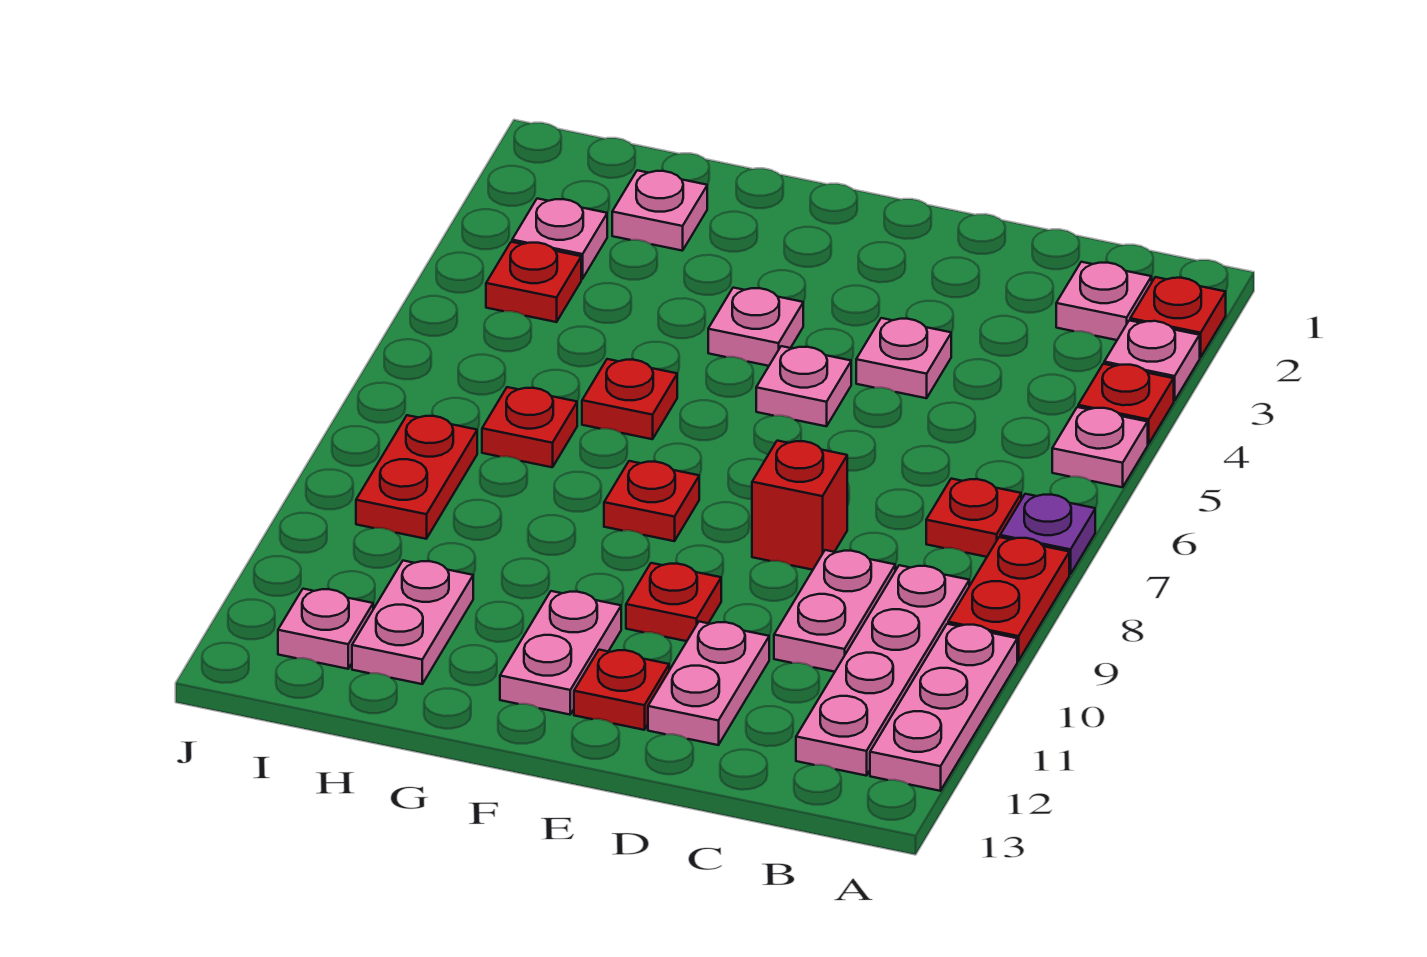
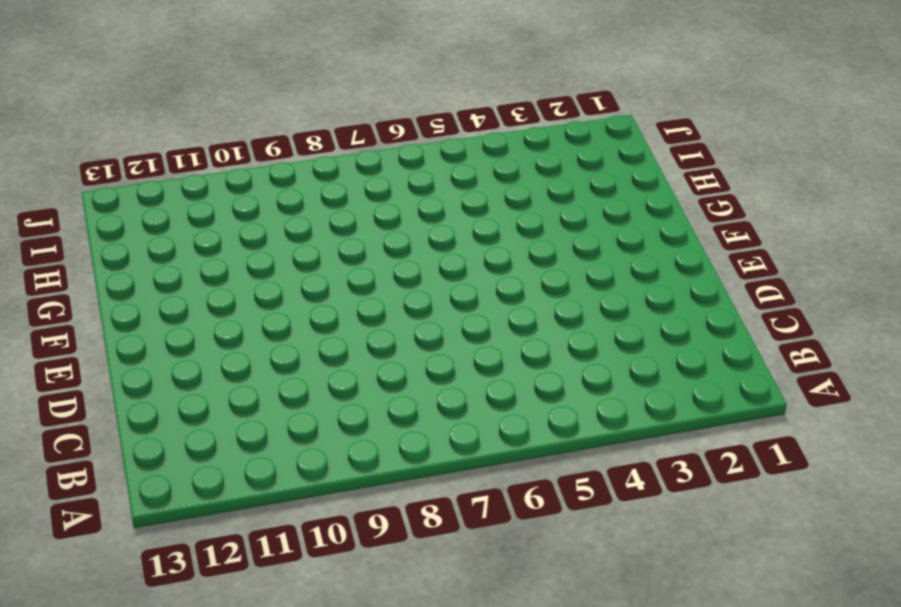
none -> red 1x1 plate [1130,277,1226,357]
none -> pink 1x1 plate [1104,320,1200,401]
none -> red 1x1 plate [1078,364,1174,444]

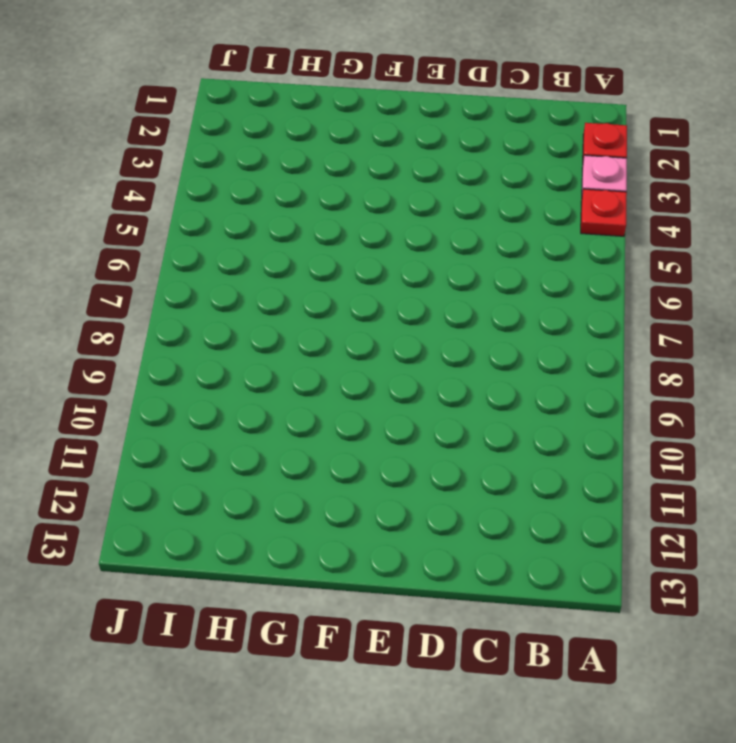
none -> pink 1x1 plate [1052,407,1148,487]
none -> purple 1x1 plate [1000,494,1095,574]
none -> red 1x2 plate [948,537,1069,661]

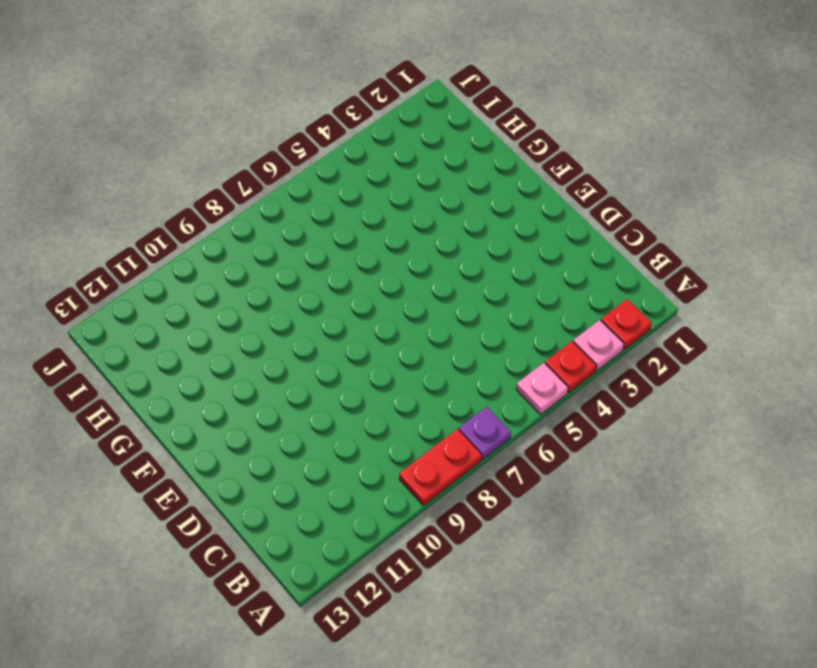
none -> pink 1x3 plate [870,624,1017,791]
none -> pink 1x1 plate [1056,262,1152,340]
none -> red 1x1 plate [926,479,1021,557]

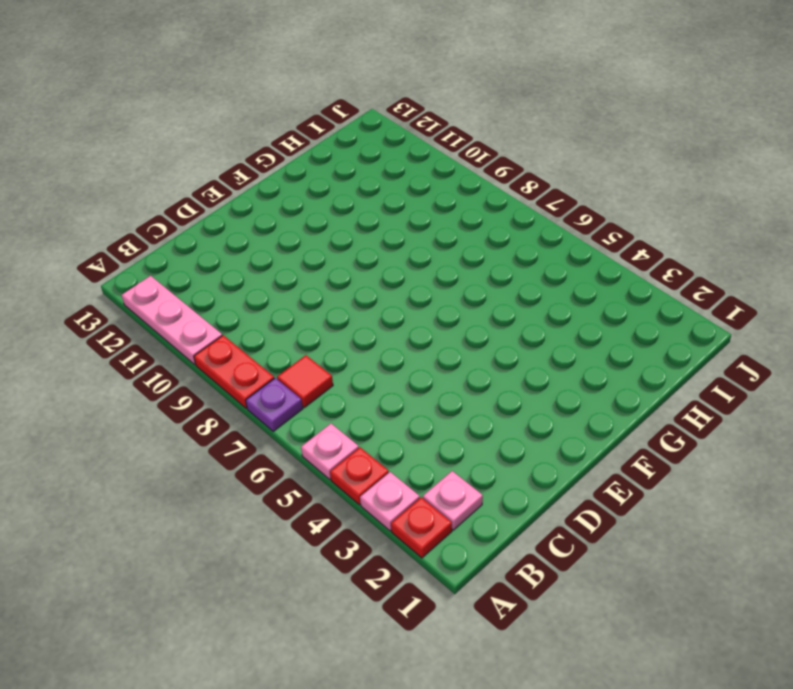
red 1x1 tile [277,355,333,407] -> red 1x1 plate [926,479,1021,557]
none -> pink 1x4 plate [796,565,969,776]
none -> pink 1x2 plate [774,550,895,672]
none -> pink 1x1 plate [856,318,951,398]

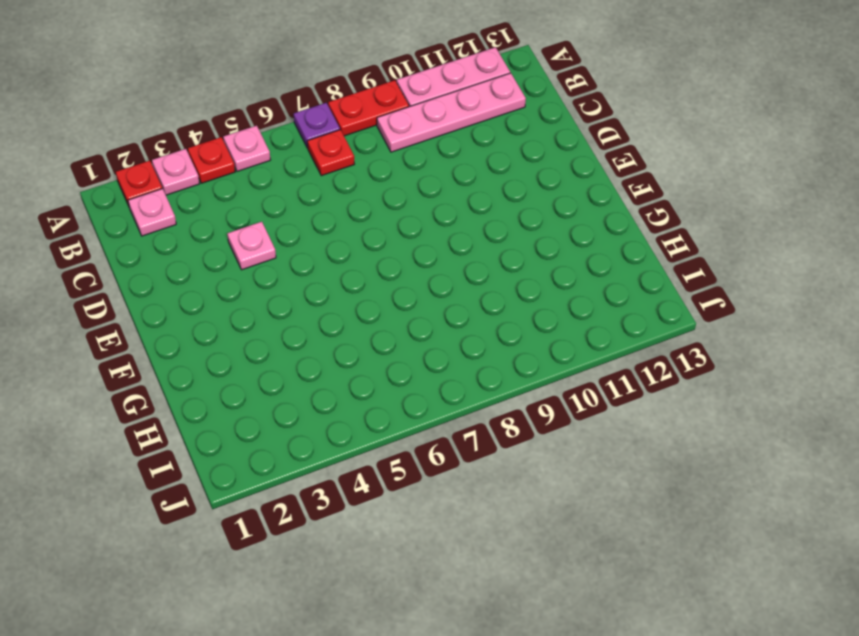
none -> pink 1x2 plate [774,550,895,672]
none -> red 1x1 brick [752,441,847,570]
none -> pink 1x2 plate [648,622,769,745]

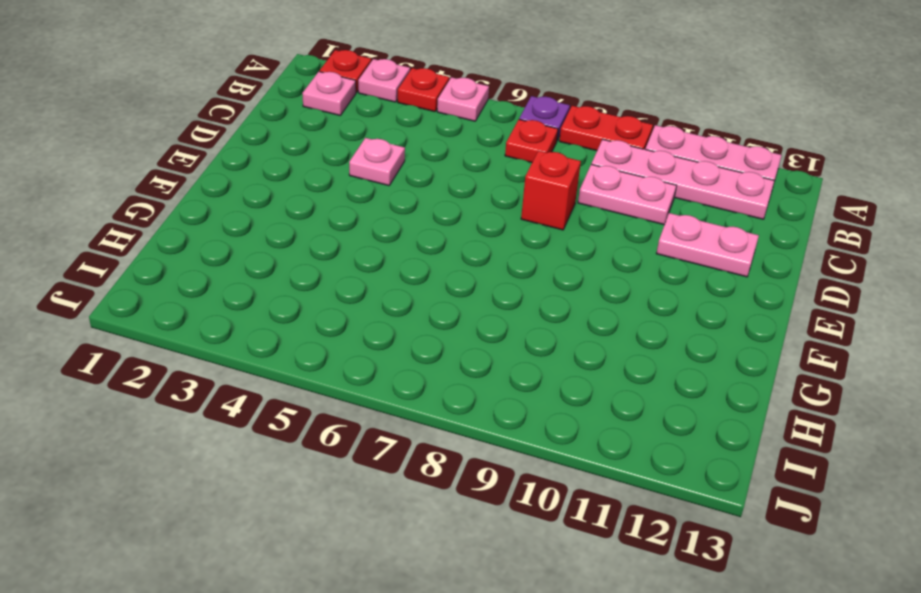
none -> pink 1x1 plate [756,346,851,426]
none -> red 1x1 plate [626,563,721,641]
none -> red 1x1 plate [574,650,669,730]

